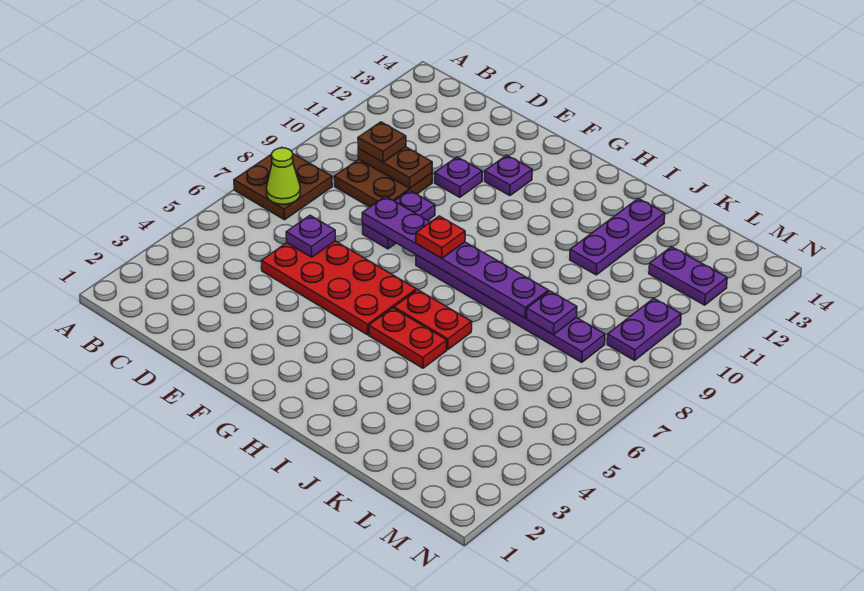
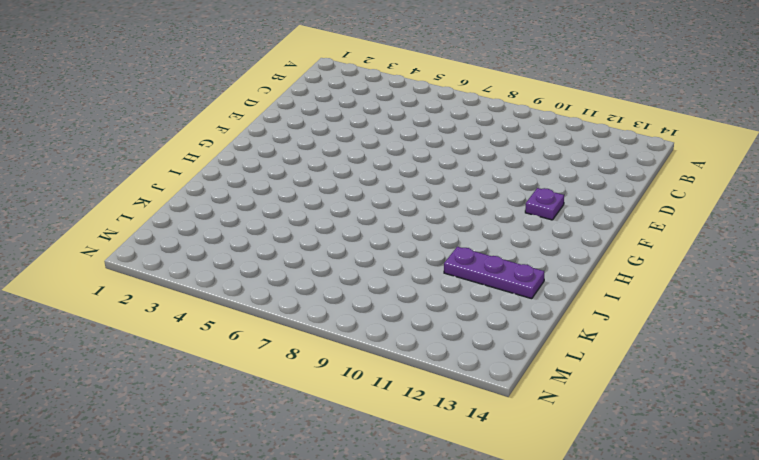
none -> brown 2x2 plate [234,147,332,220]
none -> brown 2x2 plate [334,159,432,207]
none -> red 2x4 plate [261,241,416,335]

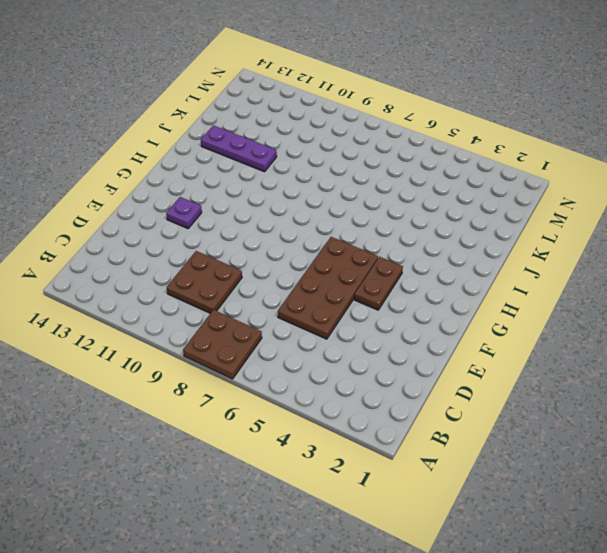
brown 2x4 plate [278,237,378,339] -> red 2x4 plate [261,241,416,335]
brown 1x2 plate [354,257,403,310] -> brown 1x2 plate moved to [358,147,432,188]
none -> purple 1x2 plate [363,190,435,249]
none -> purple 1x1 plate [435,157,482,197]
none -> purple 1x6 plate [416,255,605,362]

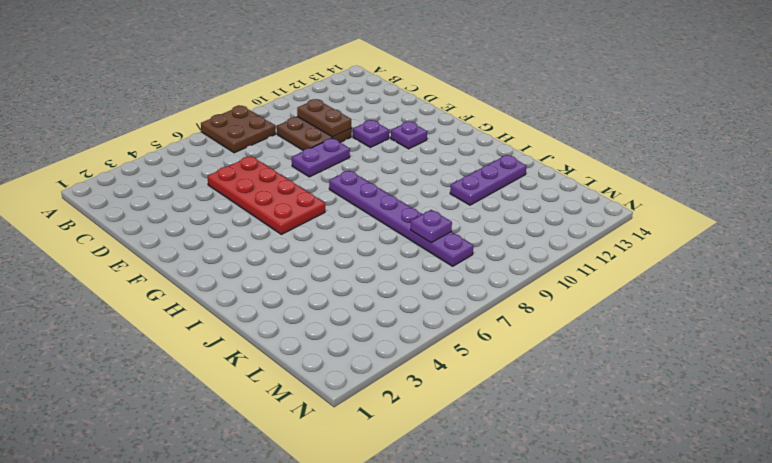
none -> red 1x2 plate [369,308,447,368]
none -> red 1x2 plate [394,290,472,350]
none -> purple 1x2 plate [649,247,727,305]

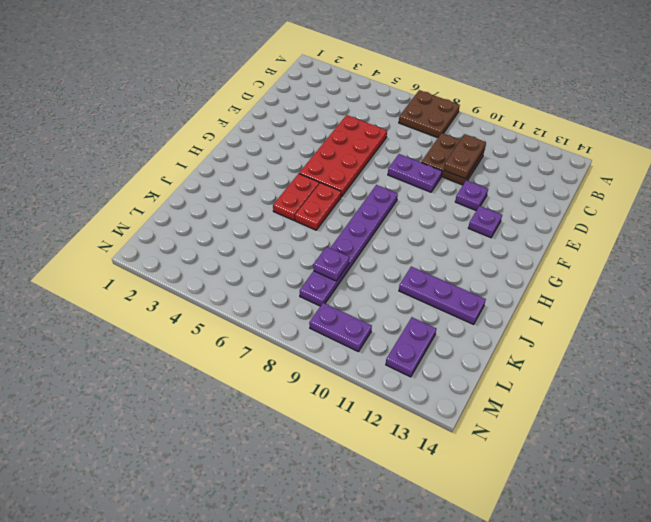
none -> lime 1x1 cone [267,148,300,204]
none -> purple 1x1 plate [286,215,335,257]
none -> purple 1x6 plate [362,196,549,318]

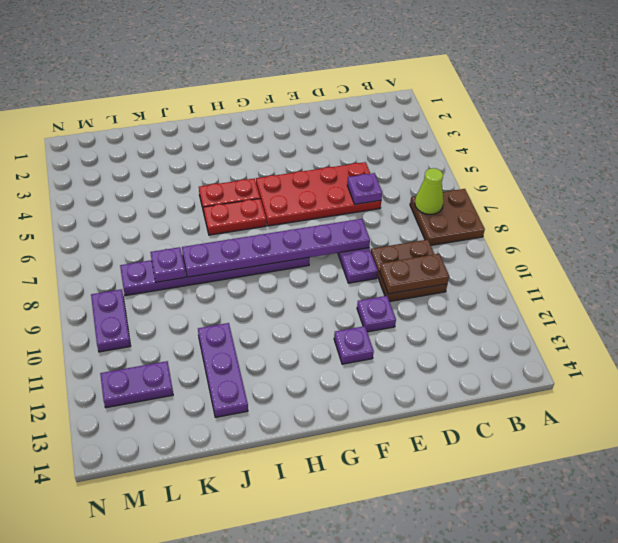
none -> brown 1x1 plate [358,122,406,162]
none -> red 1x1 plate [416,216,465,258]

